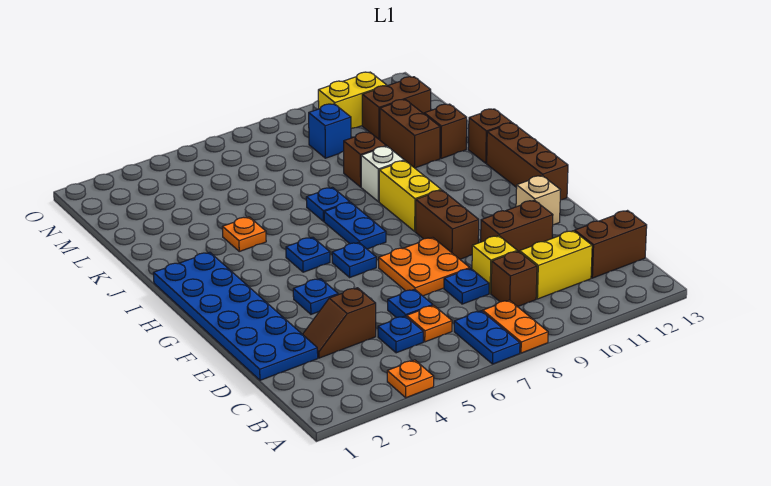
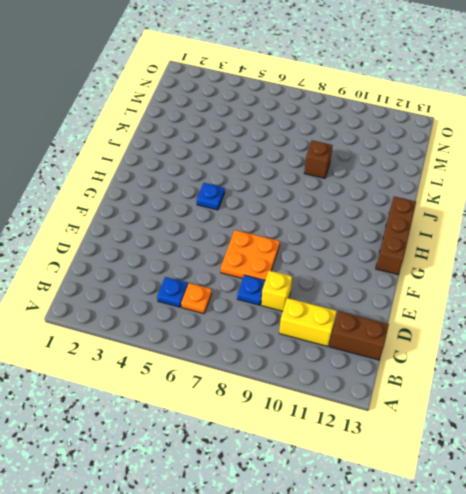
none -> orange 1x1 plate [387,360,434,398]
none -> blue 1x2 plate [454,311,520,364]
none -> orange 1x2 plate [483,300,548,353]
none -> brown 1x1 brick [491,251,537,307]

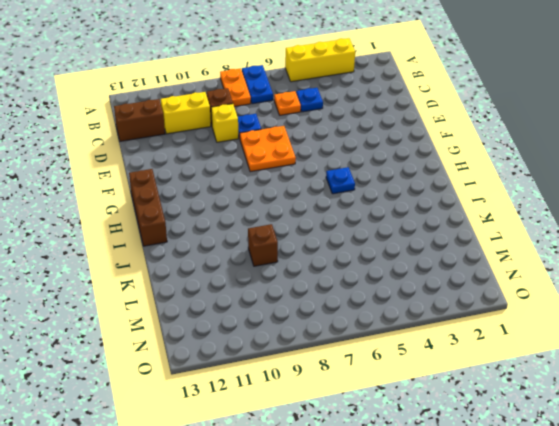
yellow 1x3 brick [285,38,355,82] -> orange 1x1 plate [387,360,434,398]
none -> blue 2x6 plate [153,252,318,380]
none -> brown 1x2 slope [303,288,376,358]
none -> blue 1x1 plate [388,289,433,318]
none -> brown 1x2 brick [481,200,553,252]

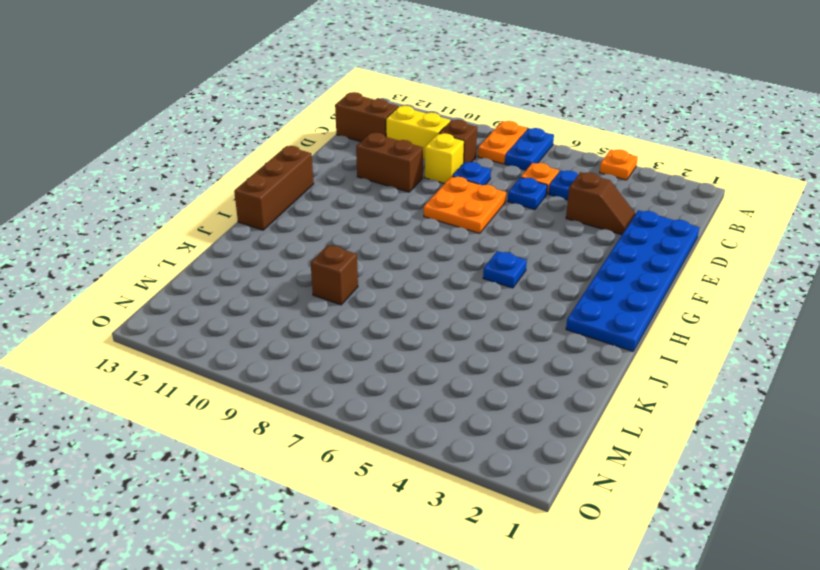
none -> blue 1x1 plate [293,279,338,314]
none -> brown 1x2 brick [416,190,479,259]
none -> tan 1x1 brick [516,176,561,225]
none -> blue 1x1 plate [332,242,376,277]

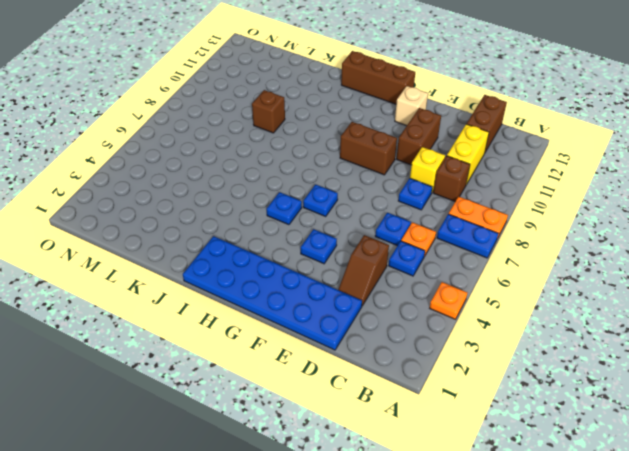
none -> orange 2x2 plate [379,238,470,296]
none -> blue 1x2 plate [324,202,386,249]
none -> yellow 1x2 brick [379,161,441,231]
none -> orange 1x1 plate [222,217,266,251]

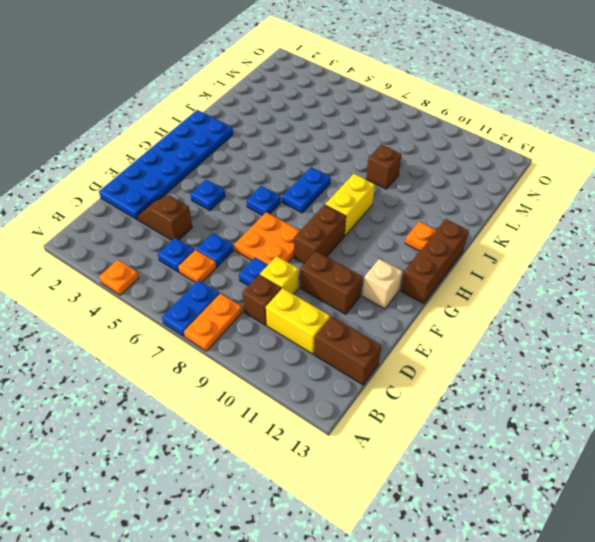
orange 1x1 plate [405,222,436,251] -> orange 1x1 plate moved to [222,217,266,251]
none -> blue 1x1 plate [286,237,330,272]
none -> blue 1x1 plate [306,188,350,221]
none -> white 1x1 brick [361,146,404,202]
none -> brown 1x1 brick [468,109,512,163]

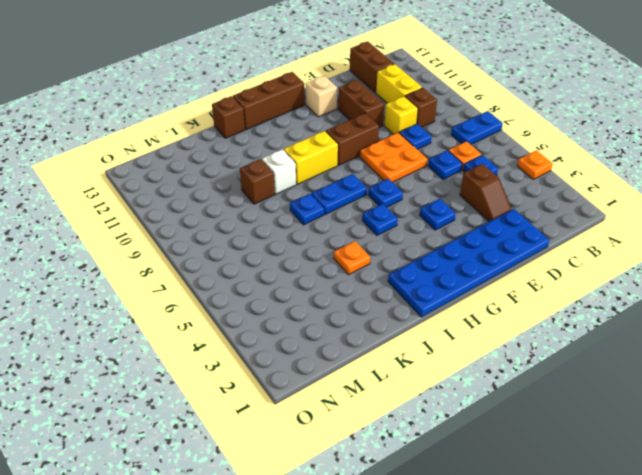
none -> orange 1x2 plate [483,300,548,353]
none -> brown 1x2 brick [380,100,440,168]
none -> brown 1x1 brick [424,104,467,159]
none -> blue 1x1 brick [309,104,351,158]

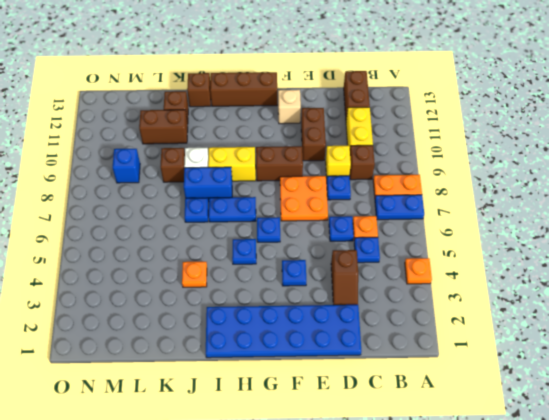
blue 1x2 brick [184,167,232,202] -> none
none -> brown 1x2 brick [362,77,431,140]
none -> yellow 1x2 brick [318,72,387,128]

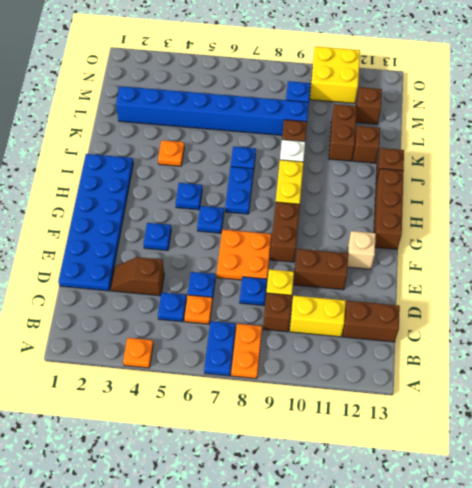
blue 1x8 brick [116,86,309,135] -> none
brown 1x1 brick [356,87,382,124] -> brown 1x2 brick [362,77,431,140]
yellow 2x2 brick [310,47,360,103] -> yellow 1x2 brick [318,72,387,128]

